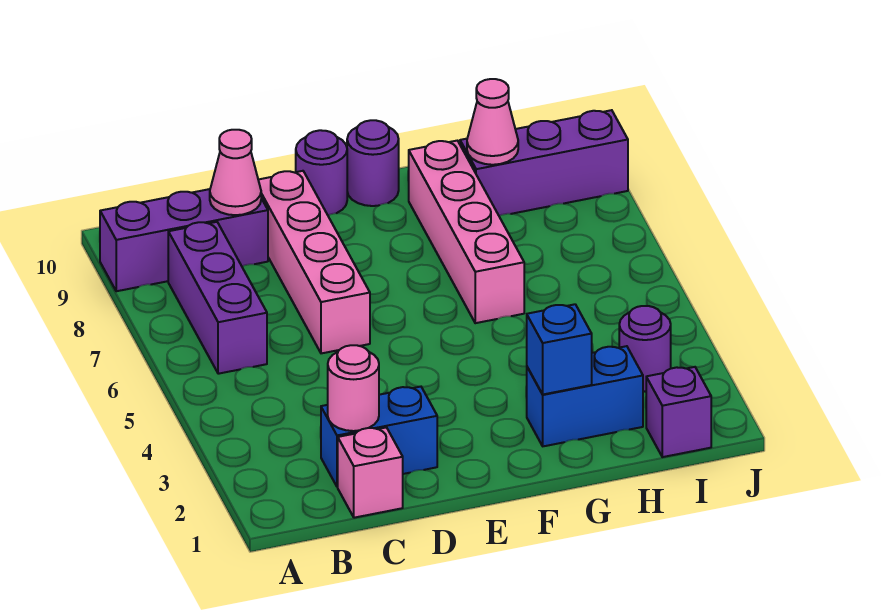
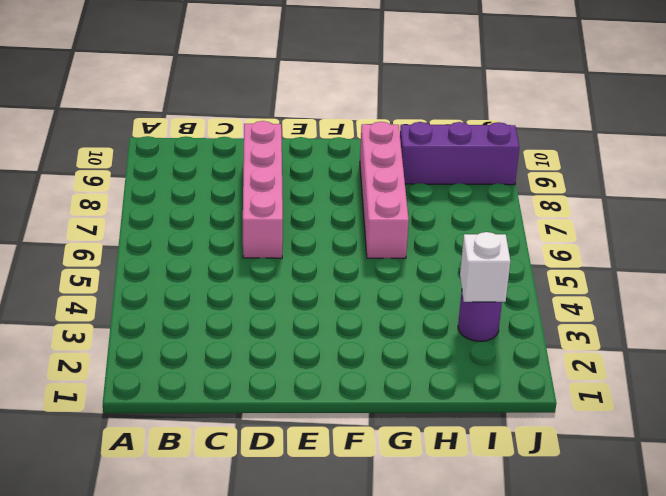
white 1x1 brick [460,232,510,302] -> none
none -> purple 1x3 brick [100,189,268,291]
none -> purple 1x3 brick [168,222,267,374]
none -> pink 1x1 brick [338,428,403,518]

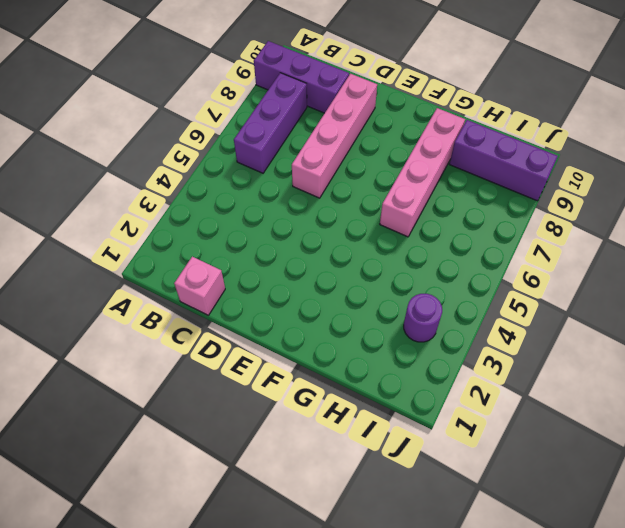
none -> blue 1x2 brick [321,387,437,487]
none -> purple 1x1 round brick [296,130,347,215]
none -> purple 1x1 round brick [347,120,399,206]

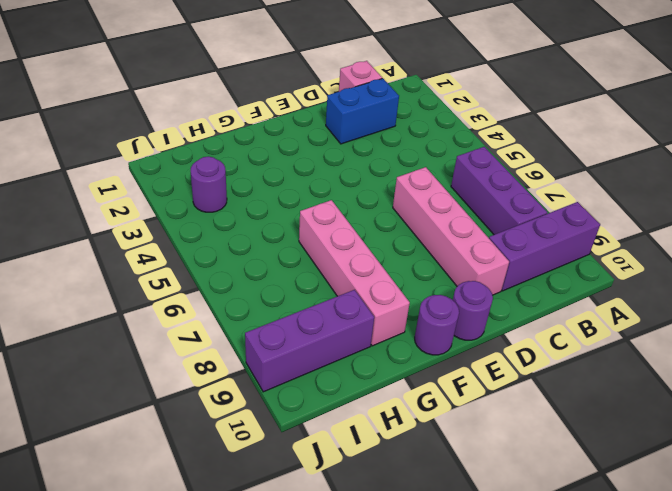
none -> blue 1x2 brick [527,346,643,446]
none -> purple 1x1 brick [646,367,711,457]
none -> pink 1x1 round brick [328,345,379,431]

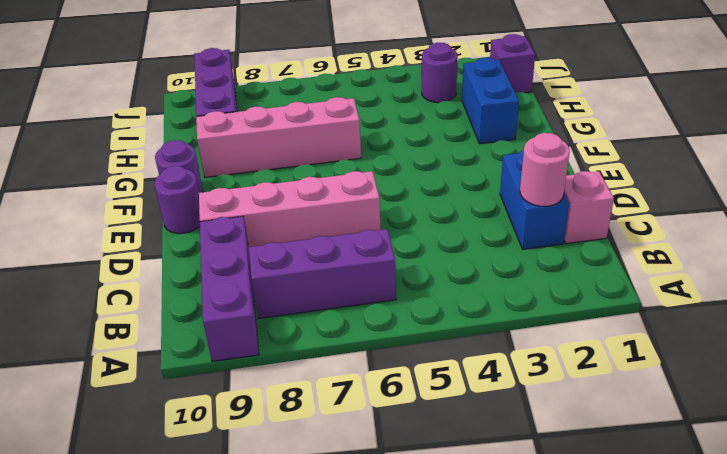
none -> pink 1x1 cone [210,130,261,215]
none -> blue 1x1 brick [527,304,592,394]
none -> pink 1x1 cone [467,79,518,165]

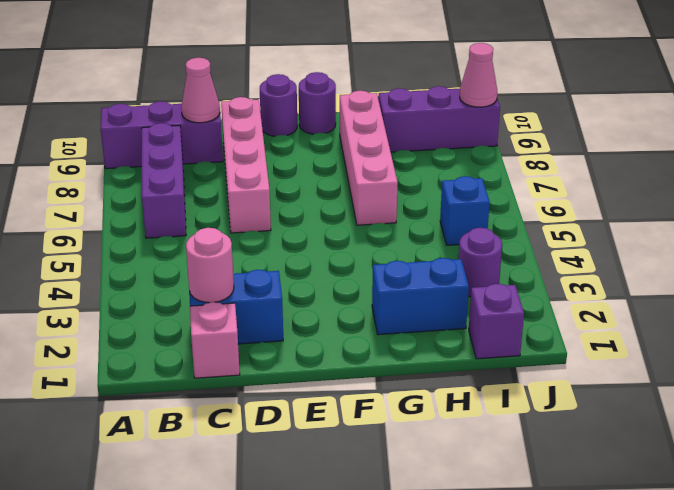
blue 1x1 brick [440,176,490,245] -> blue 1x1 brick moved to [527,304,592,394]
pink 1x1 cone [460,43,497,107] -> pink 1x1 cone moved to [467,79,518,165]

